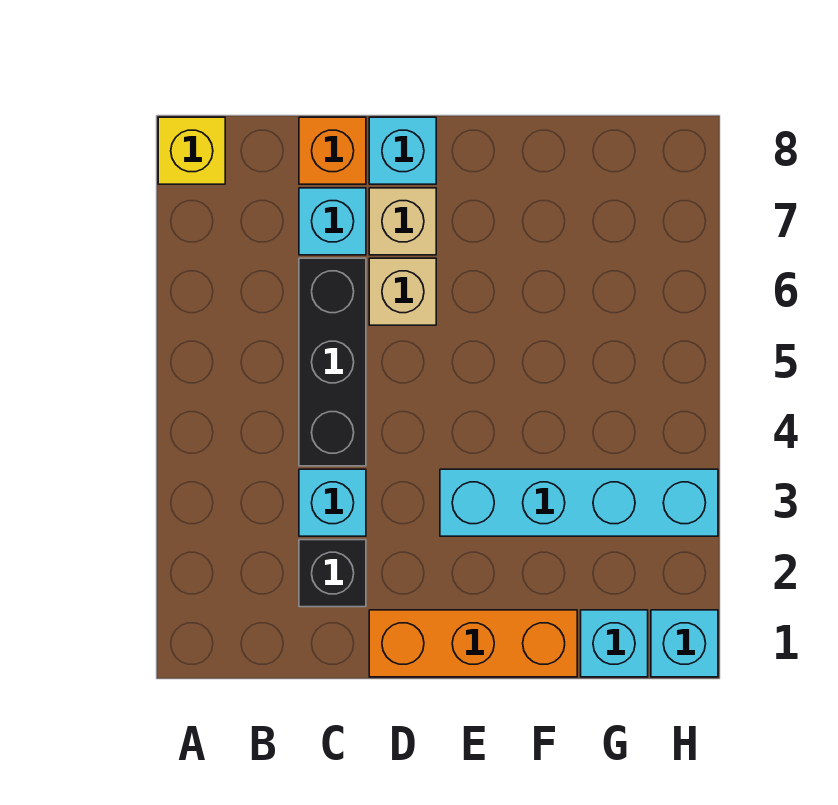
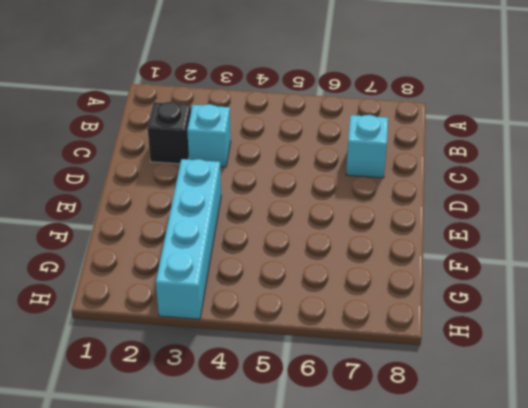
none -> yellow 1x1 brick [158,117,225,184]
none -> black 1x3 brick [299,258,366,466]
none -> orange 1x1 brick [299,117,366,184]

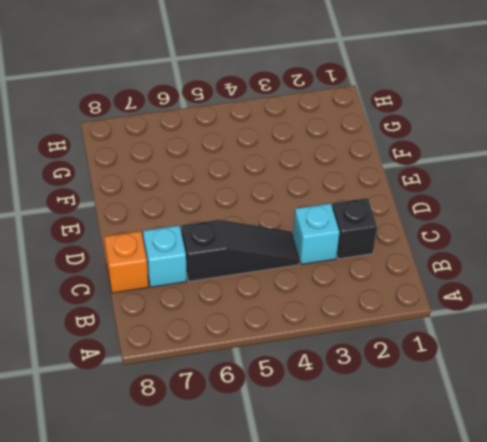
black 1x3 slope [182,220,300,281] -> black 1x3 brick [299,258,366,466]
none -> yellow 1x1 brick [158,117,225,184]
none -> orange 1x3 brick [369,610,577,677]
none -> tan 1x1 brick [369,258,436,325]

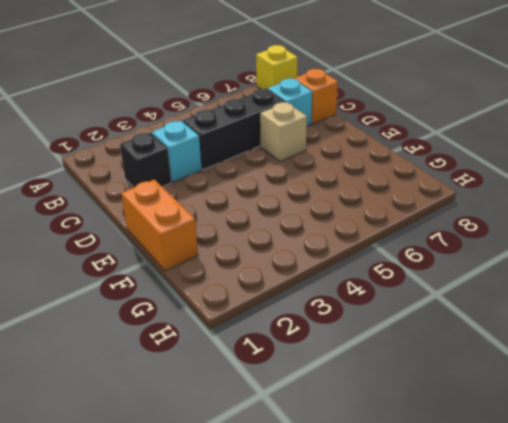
orange 1x2 brick [121,180,198,271] -> orange 1x3 brick [369,610,577,677]
none -> tan 1x1 brick [369,188,436,255]
none -> cyan 1x1 brick [369,117,436,184]
none -> cyan 1x4 brick [440,469,718,536]

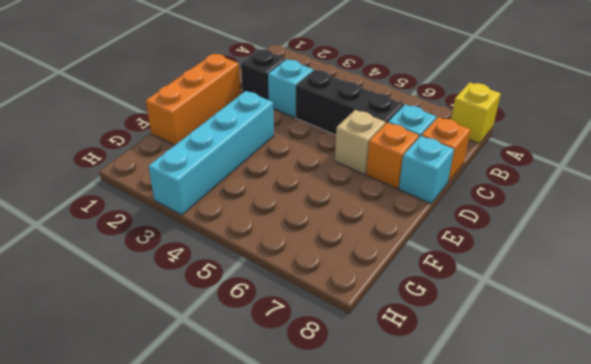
orange 1x1 brick [366,123,419,189] -> tan 1x1 brick [369,188,436,255]
none -> cyan 1x1 brick [581,610,648,677]
none -> cyan 1x1 brick [651,610,718,677]

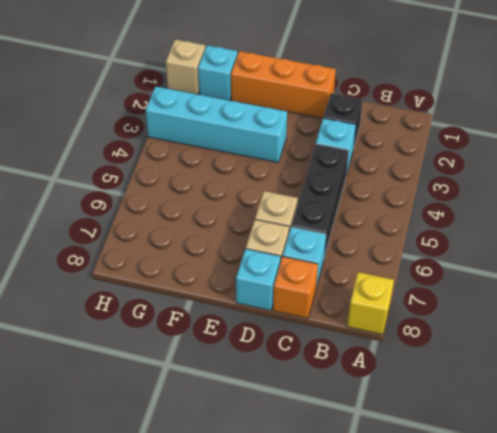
tan 1x1 brick [166,40,205,94] -> cyan 1x1 brick [651,610,718,677]

